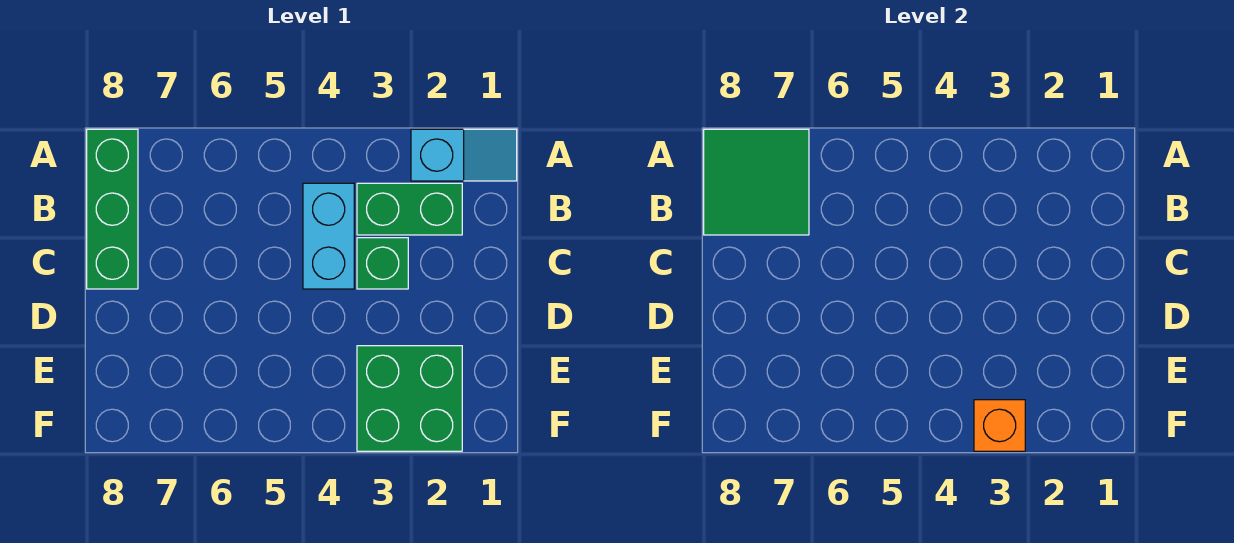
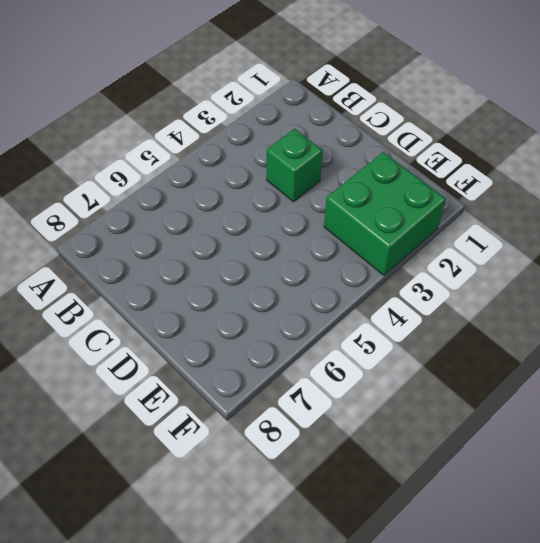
none -> cyan 1x2 slope [411,129,517,181]
none -> green 1x3 brick [87,129,138,289]

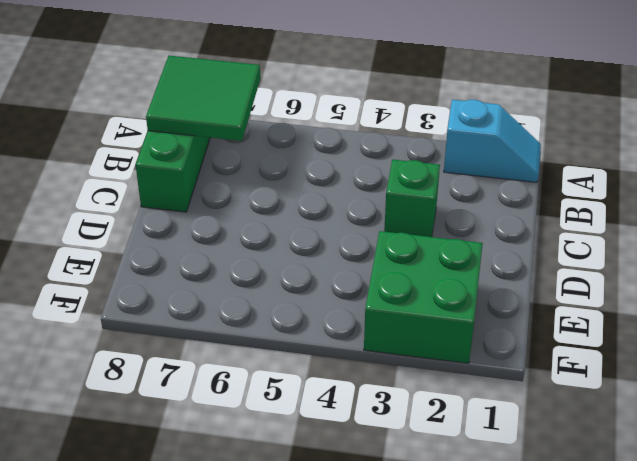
none -> green 1x2 brick [357,183,462,235]
none -> cyan 1x2 brick [303,183,354,289]

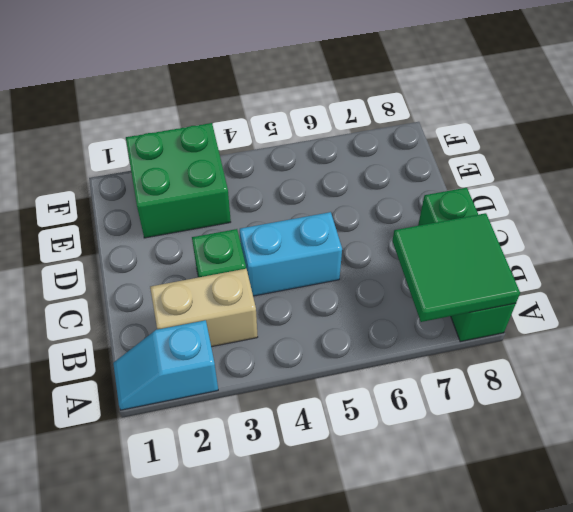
tan 1x2 brick [150,269,258,347] -> green 1x2 brick [357,183,462,235]
cyan 1x2 brick [240,212,342,296] -> cyan 1x2 brick turned to [303,183,354,289]
none -> orange 1x1 brick [974,400,1025,451]

